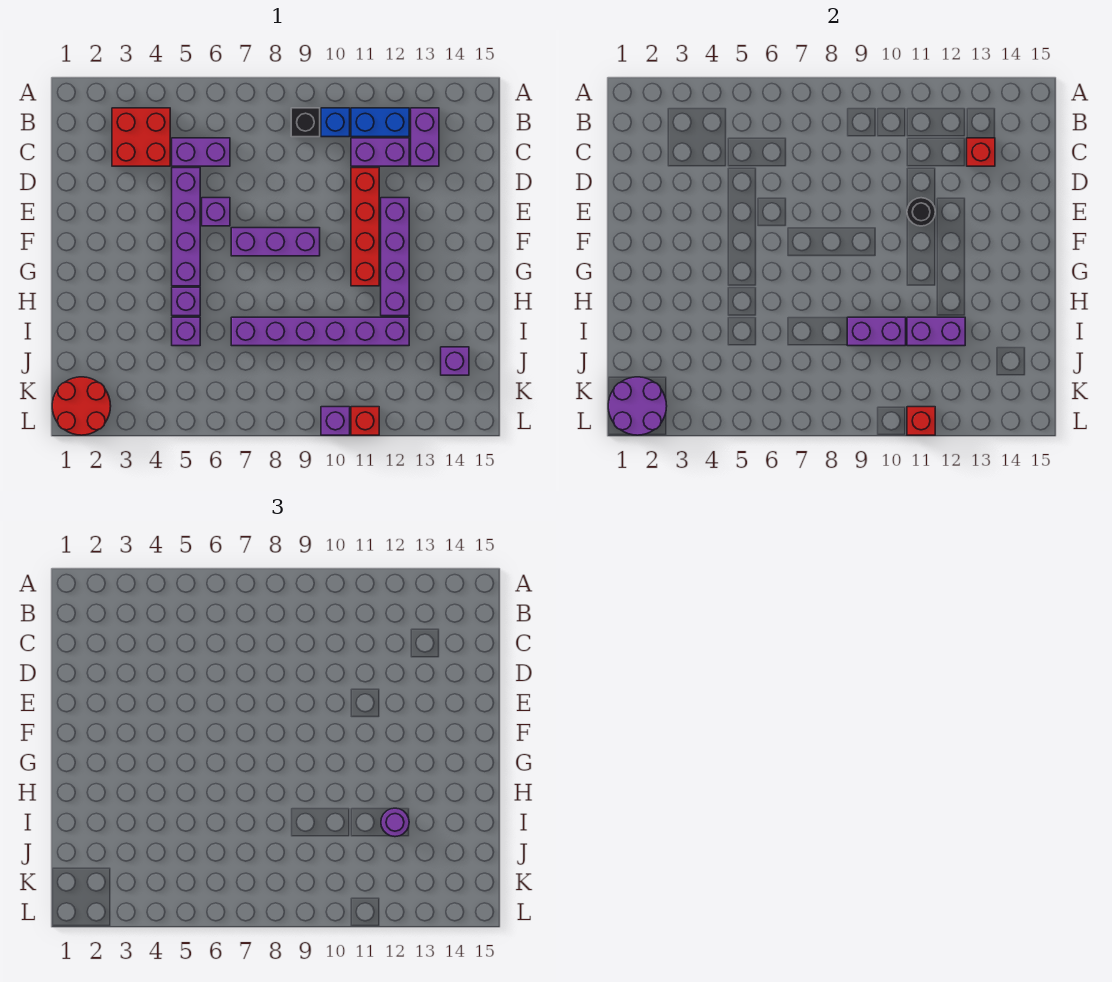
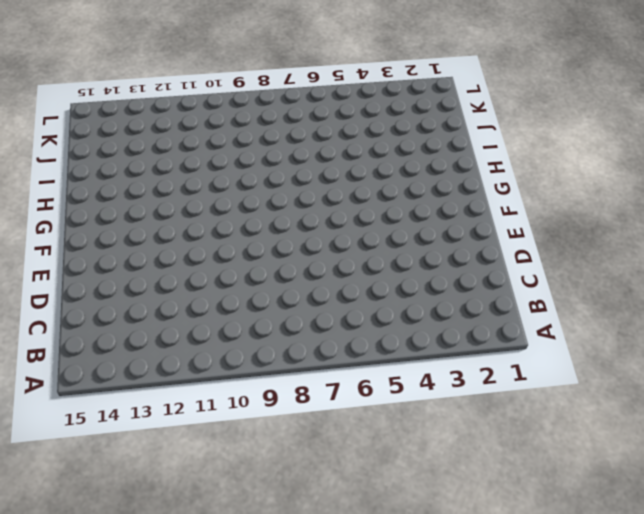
none -> red 2x2 brick [112,108,170,166]
none -> black 1x1 brick [291,108,320,137]
none -> blue 1x1 brick [321,108,350,137]

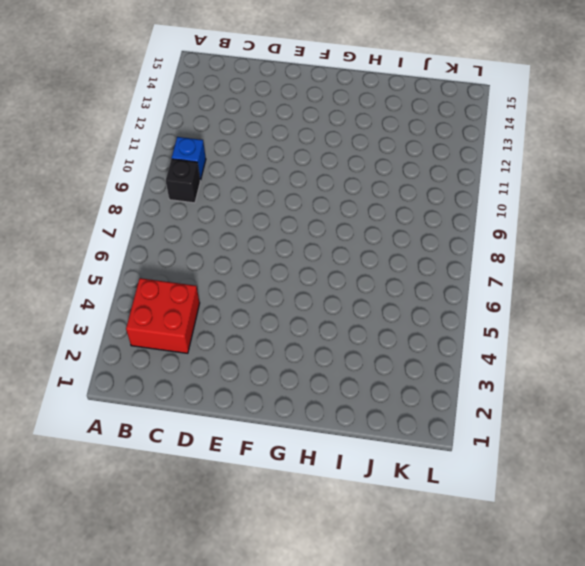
none -> blue 1x2 brick [351,108,409,137]
none -> purple 1x2 brick [411,108,439,166]
none -> purple 1x2 brick [172,138,230,166]

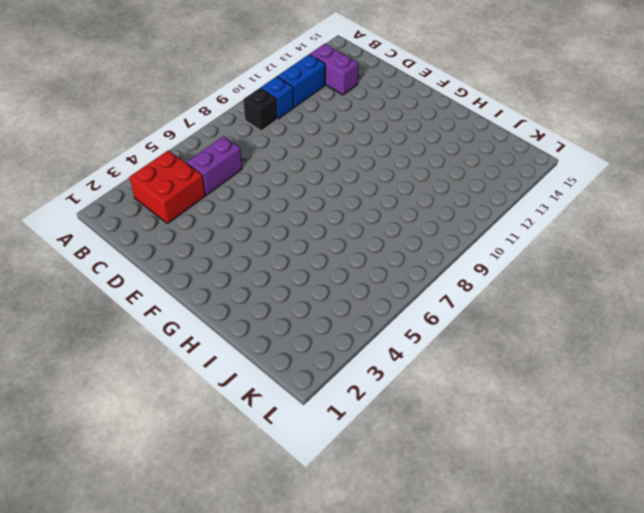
none -> purple 1x2 brick [351,138,409,166]
none -> purple 1x4 brick [172,168,200,286]
none -> red 1x4 brick [351,168,379,286]

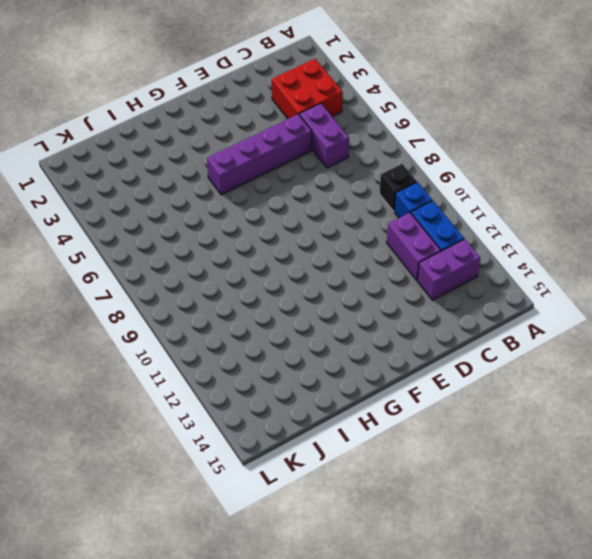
none -> red 1x4 brick [351,168,379,286]
none -> purple 1x1 brick [202,198,230,226]
none -> purple 1x4 brick [381,198,409,316]

